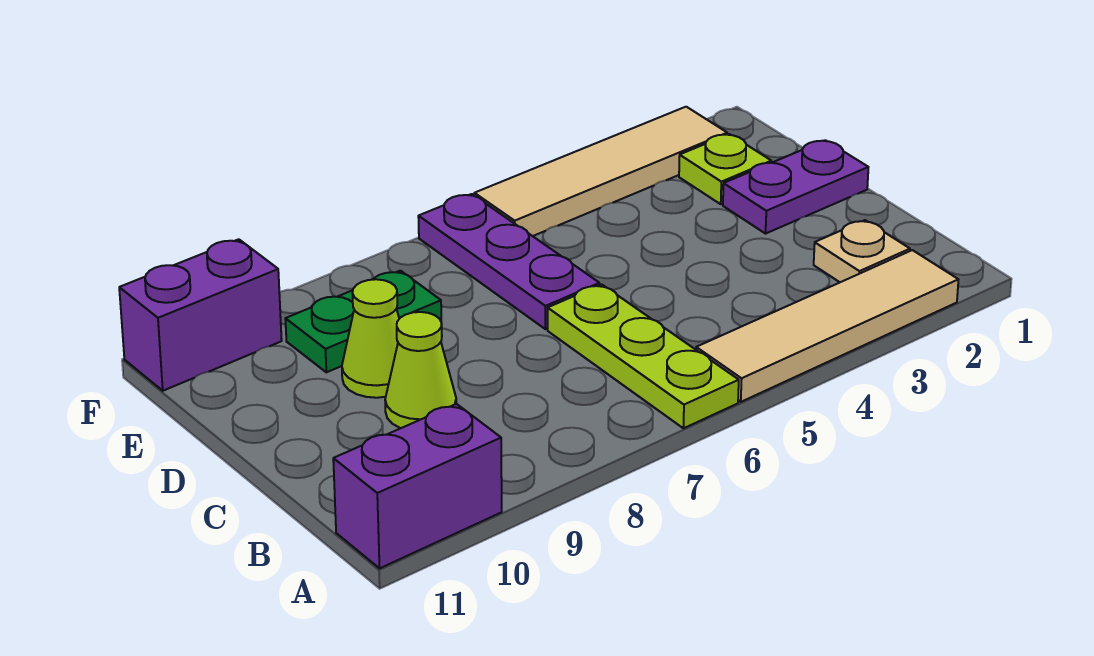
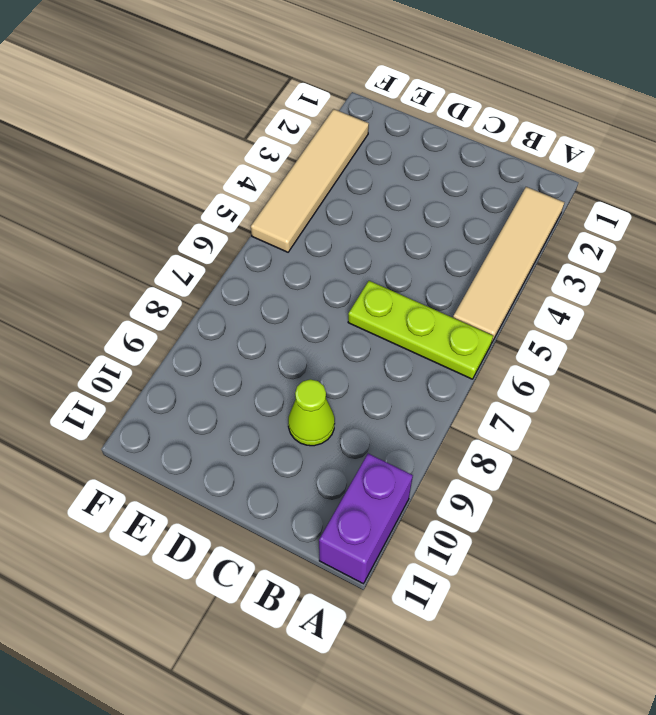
none -> tan 1x1 plate [814,220,910,282]
none -> purple 1x2 plate [723,140,868,234]
none -> purple 1x3 plate [418,194,599,329]

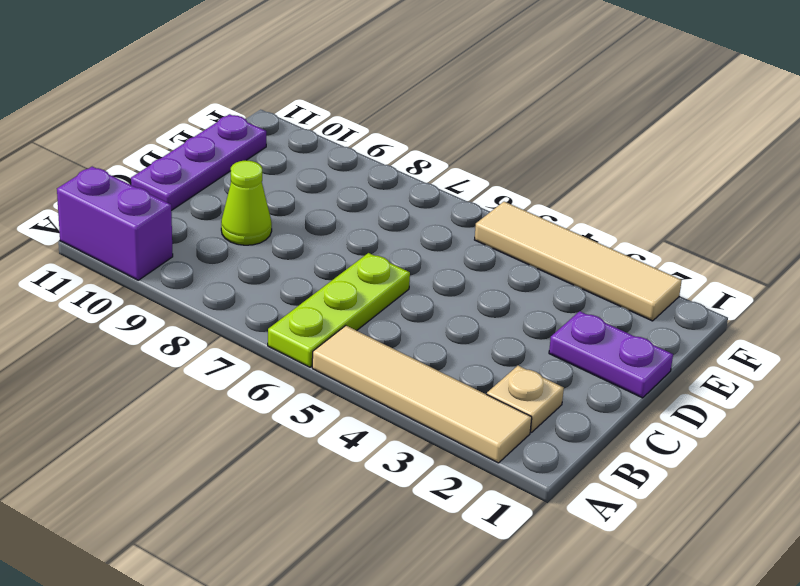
purple 1x3 plate [131,114,266,211] -> purple 1x3 plate moved to [418,194,599,329]
none -> lime 1x1 cone [342,279,399,398]
none -> lime 1x1 plate [679,134,771,204]
none -> green 1x2 plate [285,271,441,372]

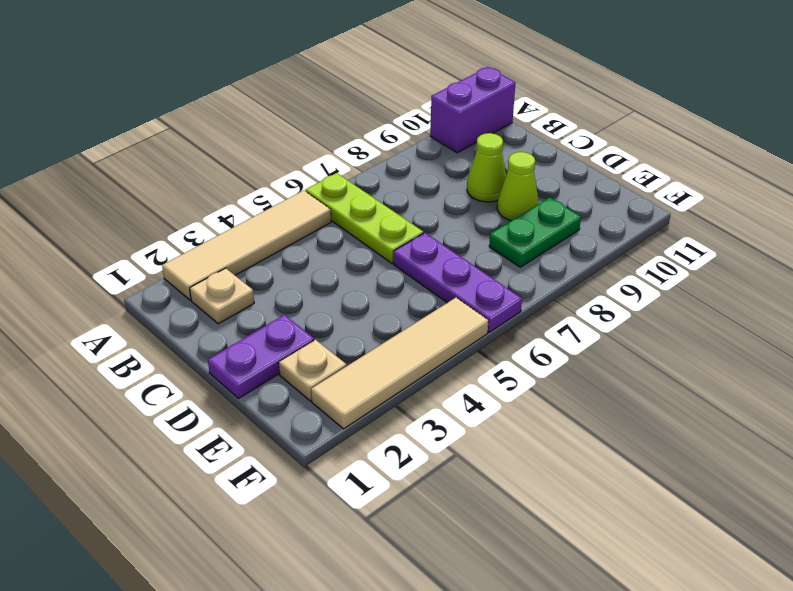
tan 1x1 plate [279,340,347,401] -> lime 1x1 plate [679,134,771,204]
none -> purple 1x2 brick [119,239,282,391]

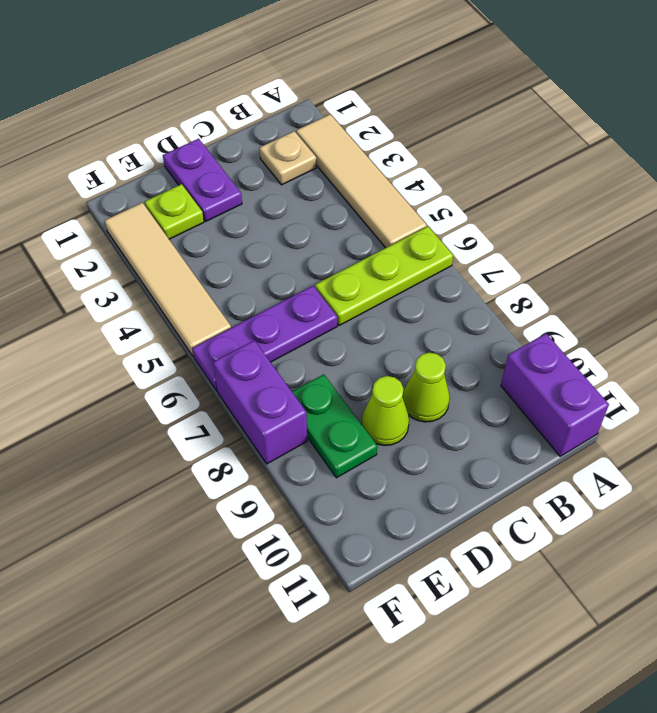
purple 1x2 brick [213,340,307,464] -> purple 1x2 brick moved to [119,239,282,391]

